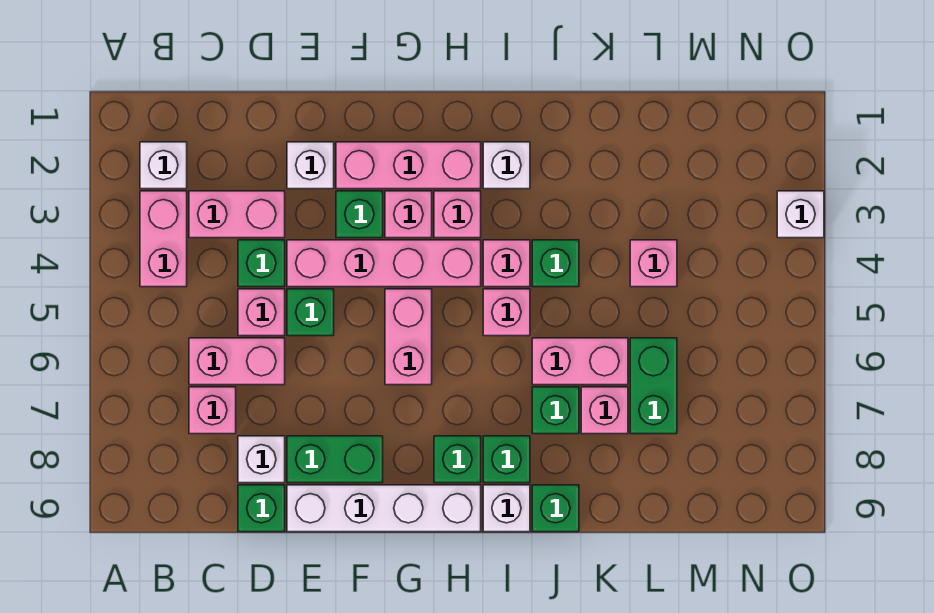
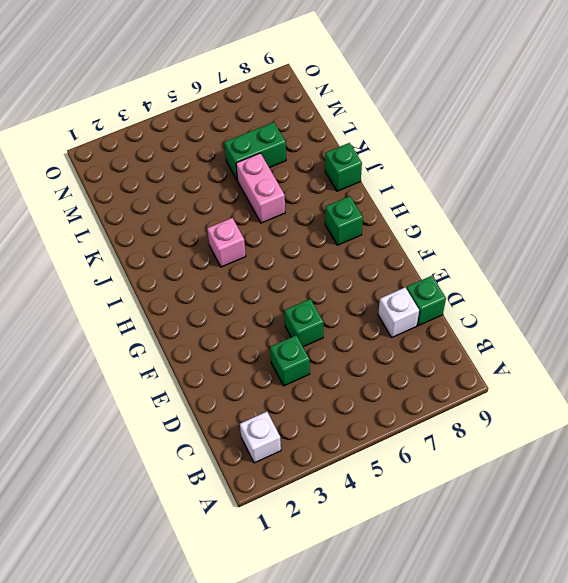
none -> pink 1x2 brick [140,191,187,287]
none -> pink 1x2 brick [189,191,285,238]
none -> pink 1x2 brick [189,338,285,385]
none -> pink 1x1 brick [189,387,236,434]

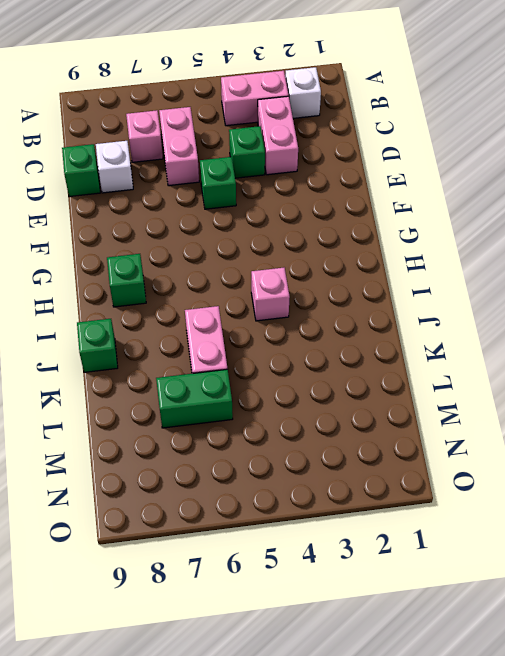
none -> pink 1x1 brick [238,289,285,336]
none -> white 1x1 brick [287,142,334,189]
none -> pink 1x4 brick [287,240,481,287]
none -> green 1x2 brick [287,436,383,483]

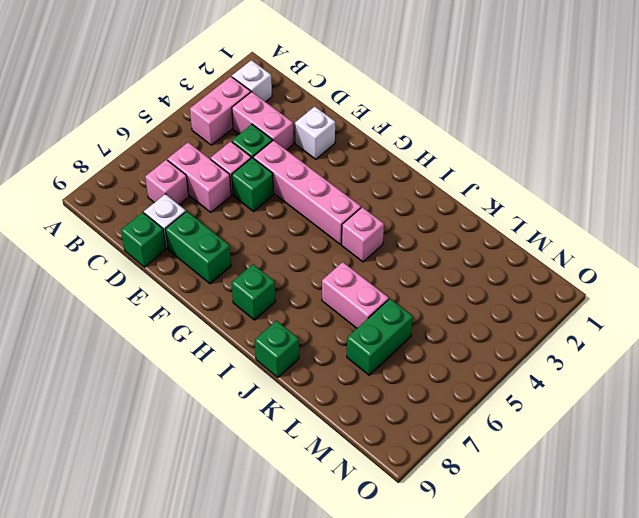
none -> white 1x4 brick [287,485,481,532]
none -> pink 1x3 brick [336,142,481,189]
none -> green 1x1 brick [336,191,383,238]
none -> pink 1x1 brick [385,191,432,238]

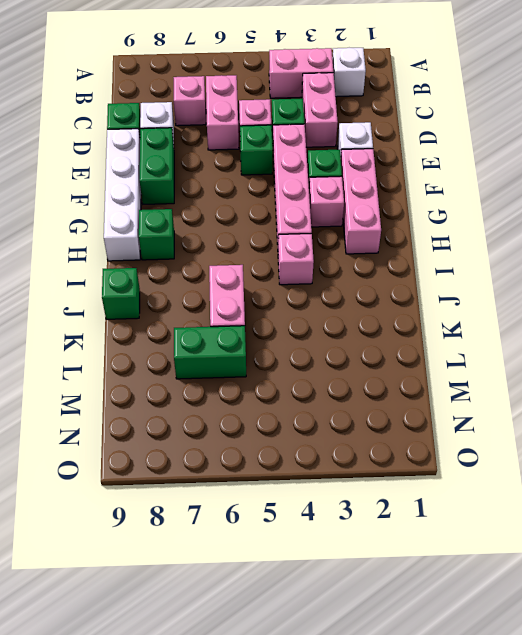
none -> pink 1x2 brick [385,289,432,385]
none -> pink 1x1 brick [434,191,481,238]
none -> white 1x1 brick [483,142,530,189]
none -> pink 1x1 brick [483,289,530,336]

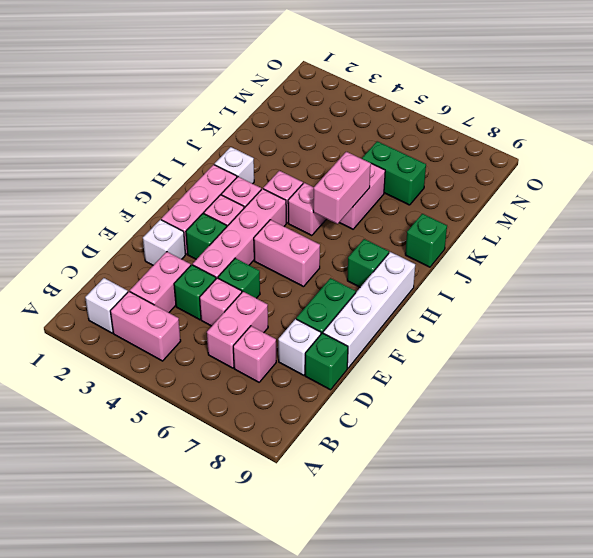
pink 1x2 brick [313,152,371,224] -> none
none -> green 1x1 brick [483,436,530,483]
none -> white 1x1 brick [483,485,530,532]
none -> green 1x1 brick [532,240,579,287]
none -> green 1x1 brick [532,387,579,434]

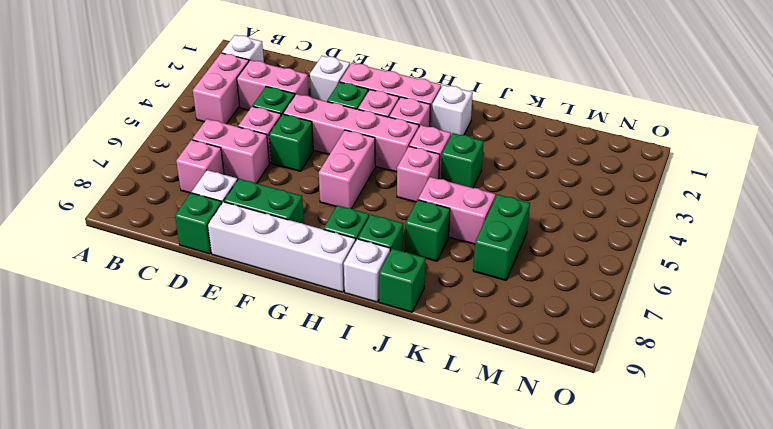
none -> pink 1x1 brick [581,387,628,434]
none -> pink 1x1 brick [630,240,677,287]
none -> white 1x1 brick [777,191,824,238]

